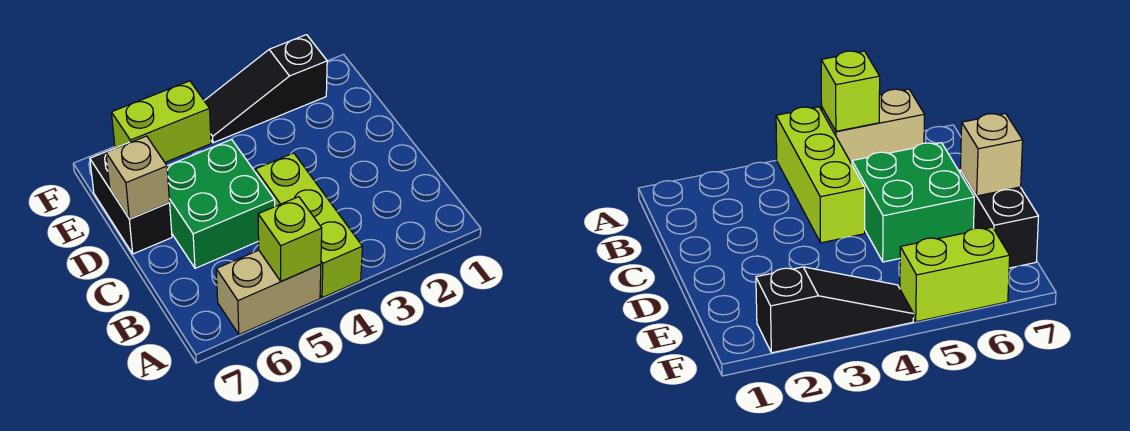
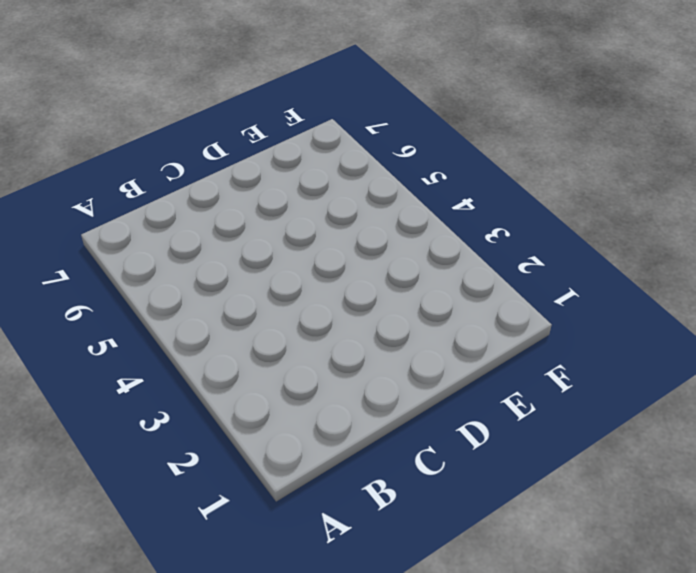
none -> lime 1x3 brick [255,153,362,298]
none -> tan 1x2 brick [216,250,321,335]

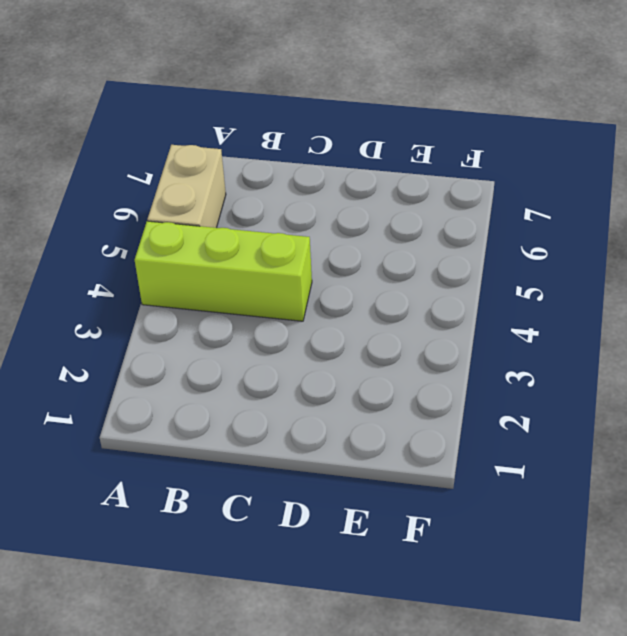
none -> green 2x2 brick [167,139,275,268]
none -> black 1x2 brick [90,143,172,254]

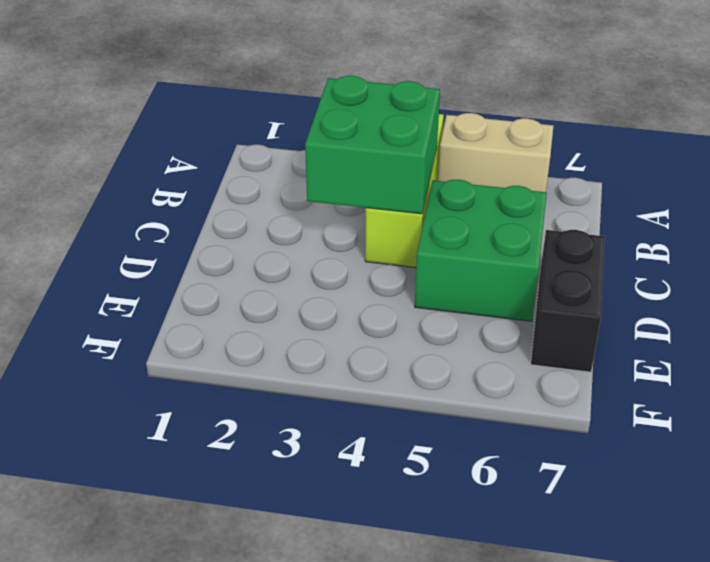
green 2x2 brick [305,76,440,214] -> none
none -> black 1x3 slope [204,35,327,143]
none -> lime 1x2 brick [111,81,211,162]

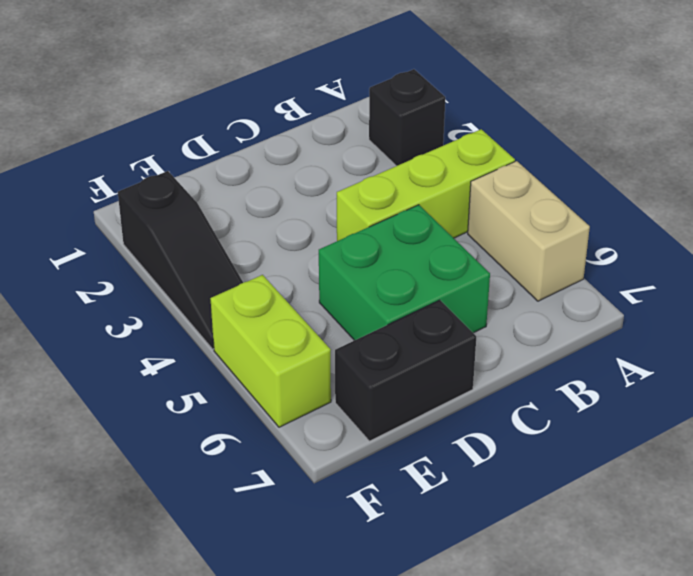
black 1x1 brick [369,69,445,166] -> none
none -> lime 1x1 brick [258,197,322,281]
none -> tan 1x1 brick [106,136,170,219]

